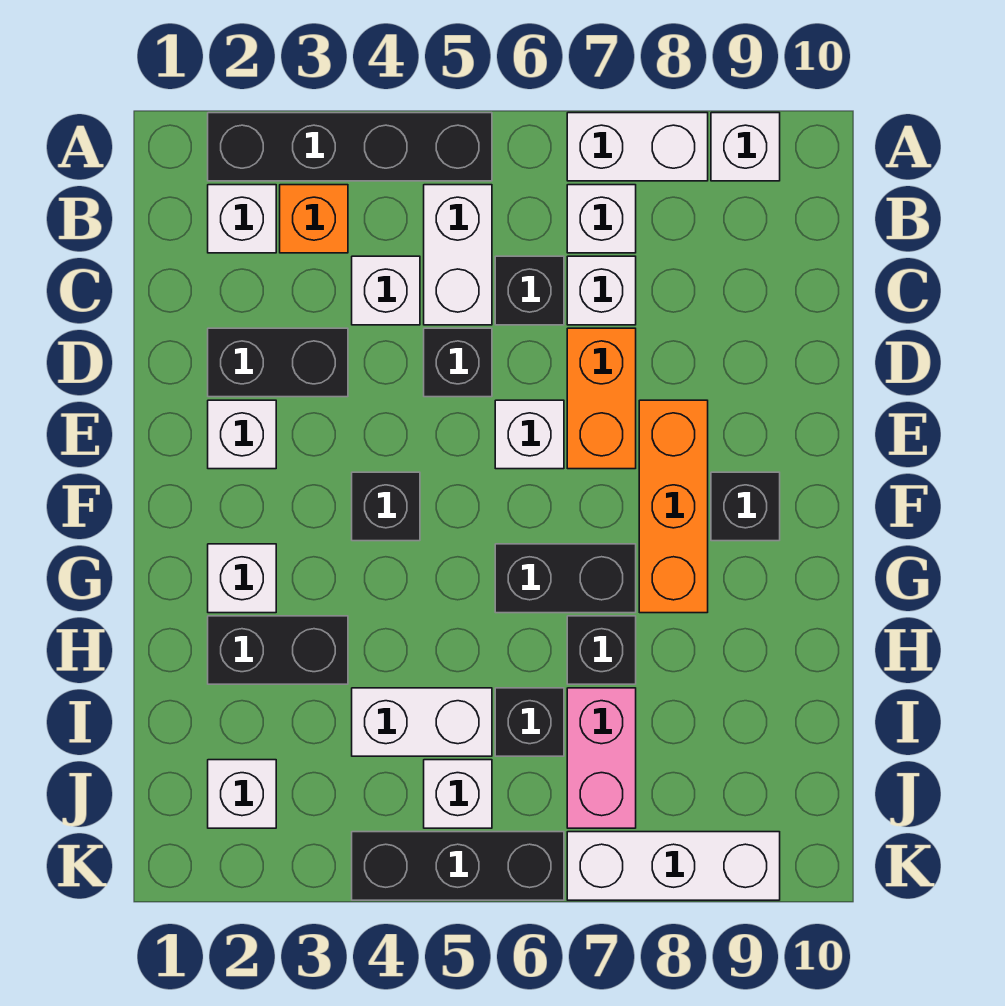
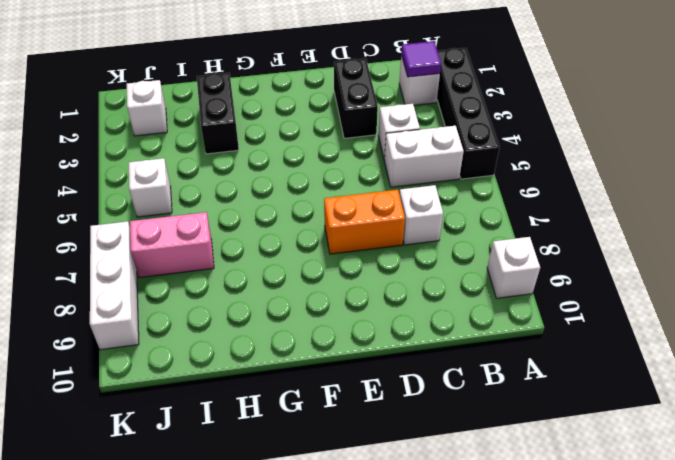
purple 1x1 tile [401,41,441,77] -> none
none -> white 1x2 brick [567,113,708,181]
none -> orange 1x1 brick [280,185,348,253]
none -> white 1x1 brick [567,185,636,253]

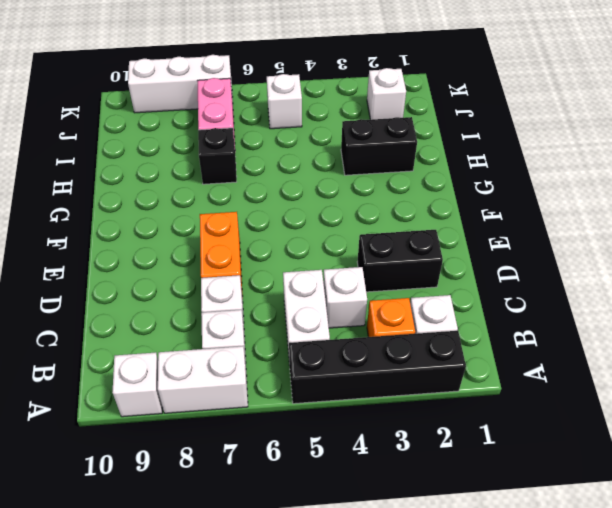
none -> black 1x1 brick [495,256,564,325]
none -> black 1x1 brick [424,328,492,397]
none -> white 1x1 brick [208,400,276,469]

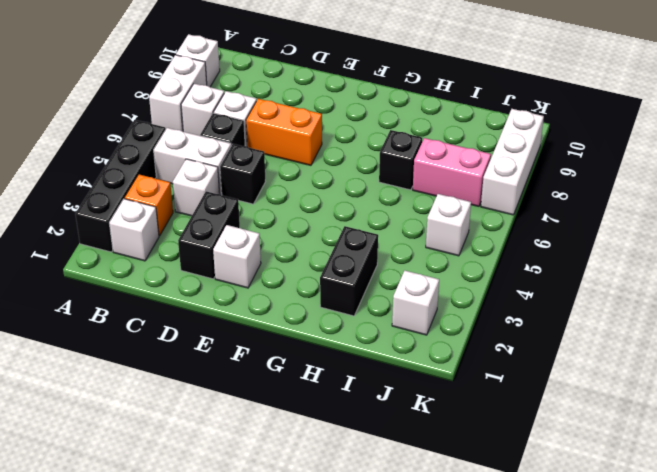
none -> white 1x1 brick [495,400,564,469]
none -> orange 1x3 brick [639,400,708,613]
none -> black 1x1 brick [352,472,420,541]

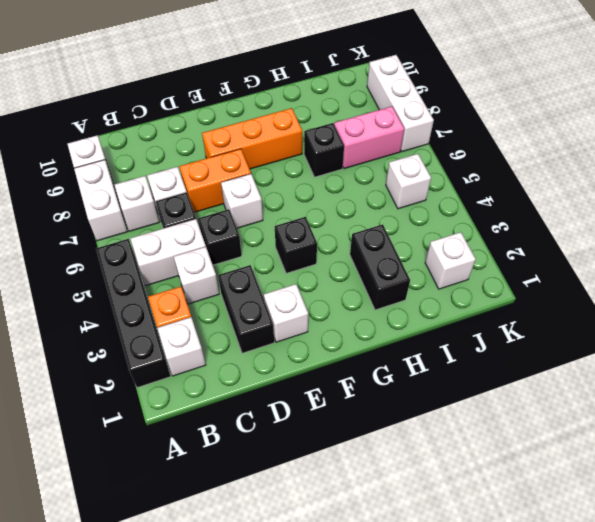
none -> black 1x1 brick [711,472,780,541]
none -> white 1x1 brick [208,544,276,613]
none -> black 1x2 brick [495,544,636,613]

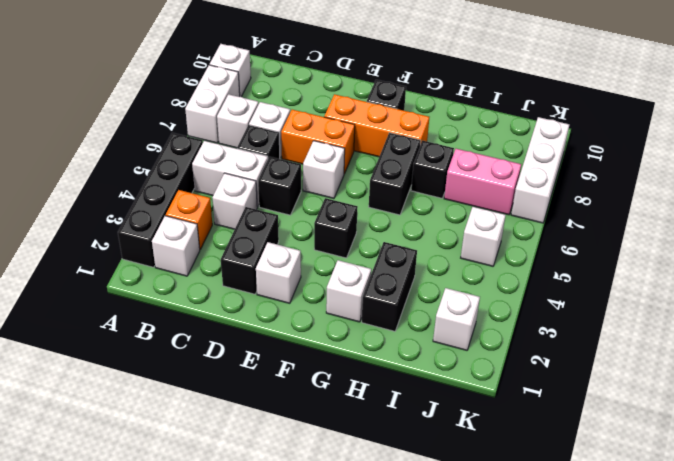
none -> white 1x2 brick [352,688,492,756]
none -> black 1x1 brick [495,688,564,756]
none -> black 1x3 brick [352,832,564,900]

